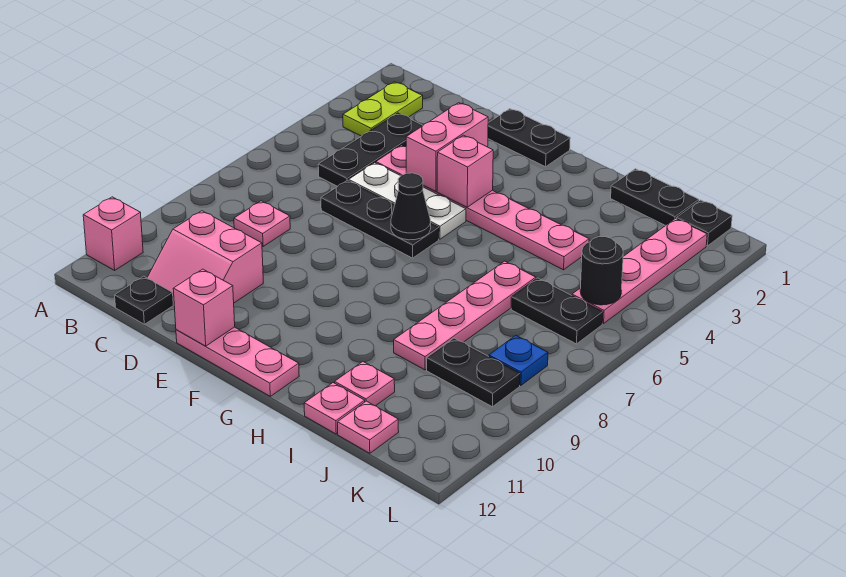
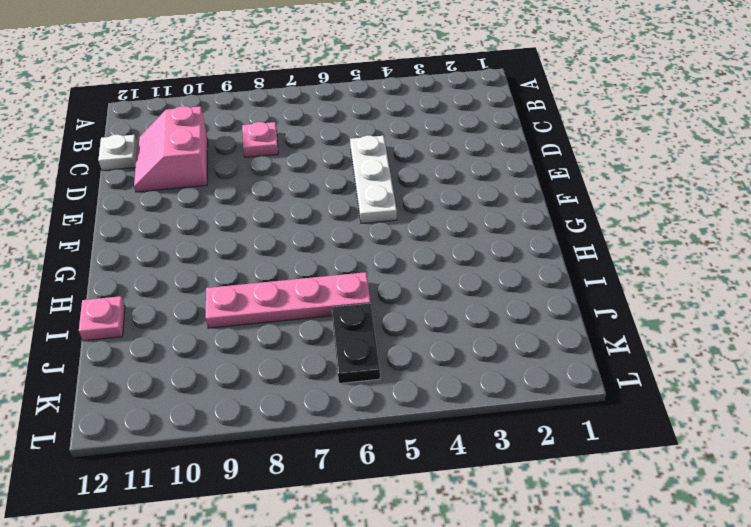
white 1x1 plate [98,135,137,170] -> black 1x1 plate [115,276,173,324]
none -> pink 1x1 brick [83,197,143,270]
none -> lime 1x2 plate [343,82,423,136]
none -> black 1x3 plate [318,113,423,186]

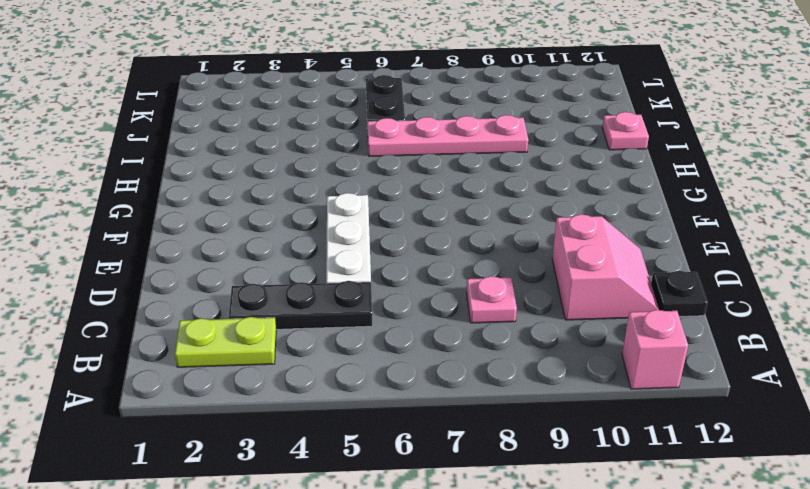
none -> pink 1x6 plate [376,145,589,270]
none -> black 1x3 plate [321,180,439,258]
none -> black 1x2 plate [488,109,570,167]

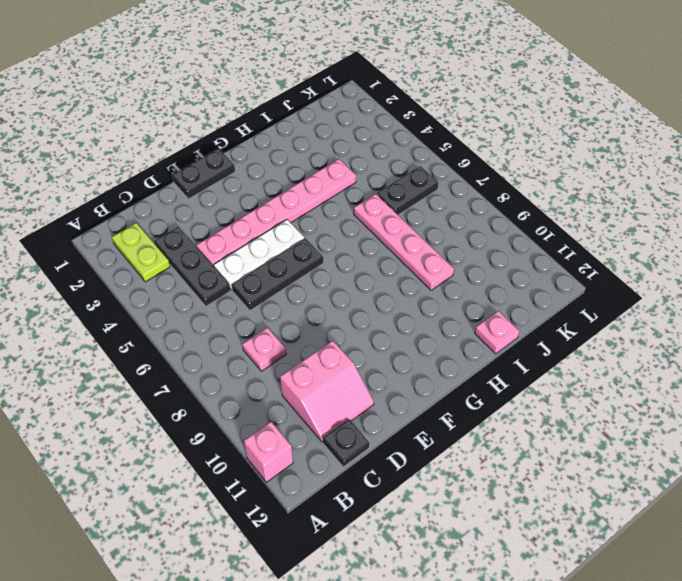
none -> pink 1x3 plate [176,327,299,396]
none -> black 1x2 plate [611,169,699,225]
none -> pink 1x1 plate [335,362,395,406]

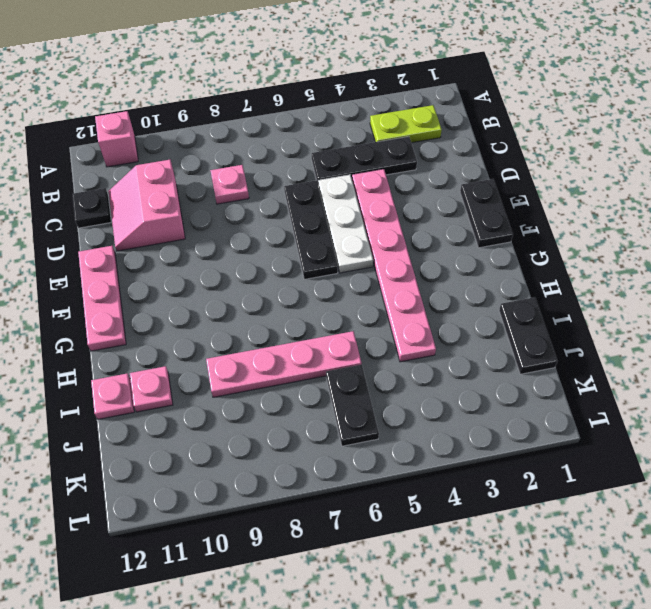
none -> black 1x2 plate [427,338,520,407]
none -> pink 1x1 plate [338,401,399,453]
none -> black 1x1 plate [677,200,732,246]

